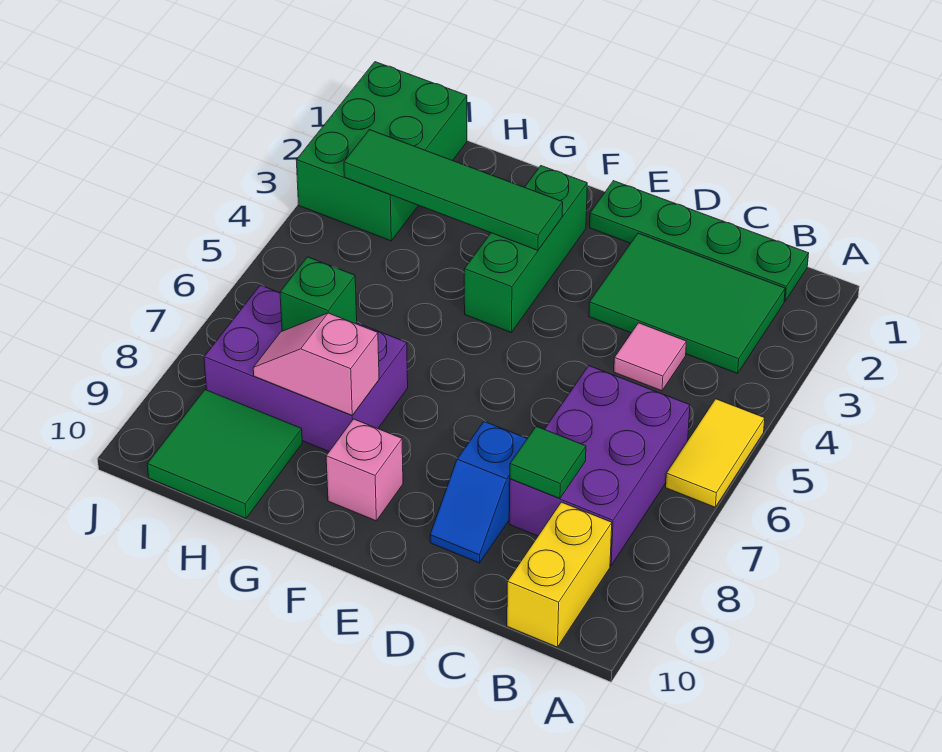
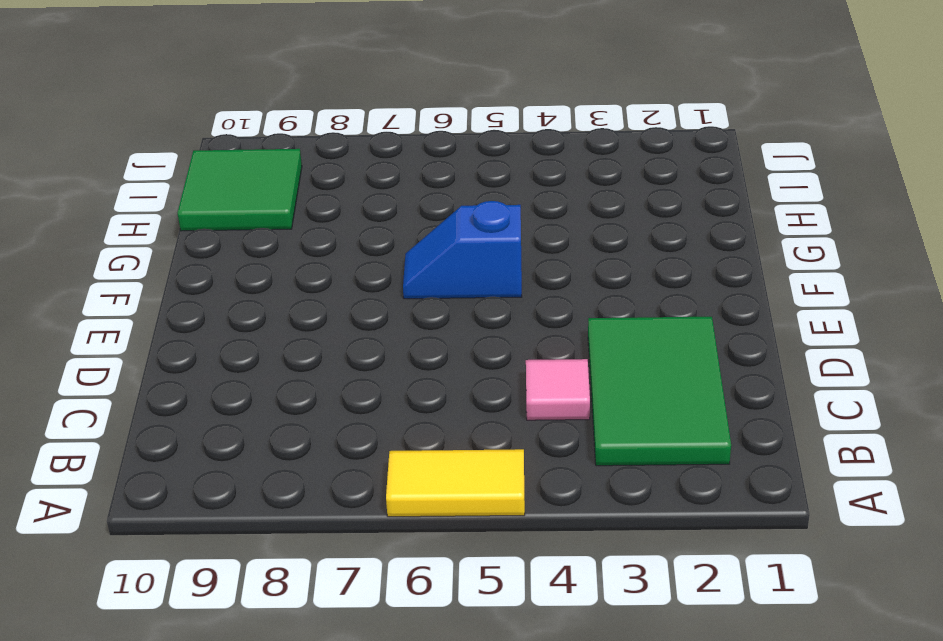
blue 1x2 slope [403,201,522,299] -> blue 1x2 slope moved to [430,422,527,563]
none -> green 1x4 plate [590,181,809,301]
none -> purple 2x3 brick [509,366,690,565]
none -> yellow 1x2 brick [507,502,612,647]

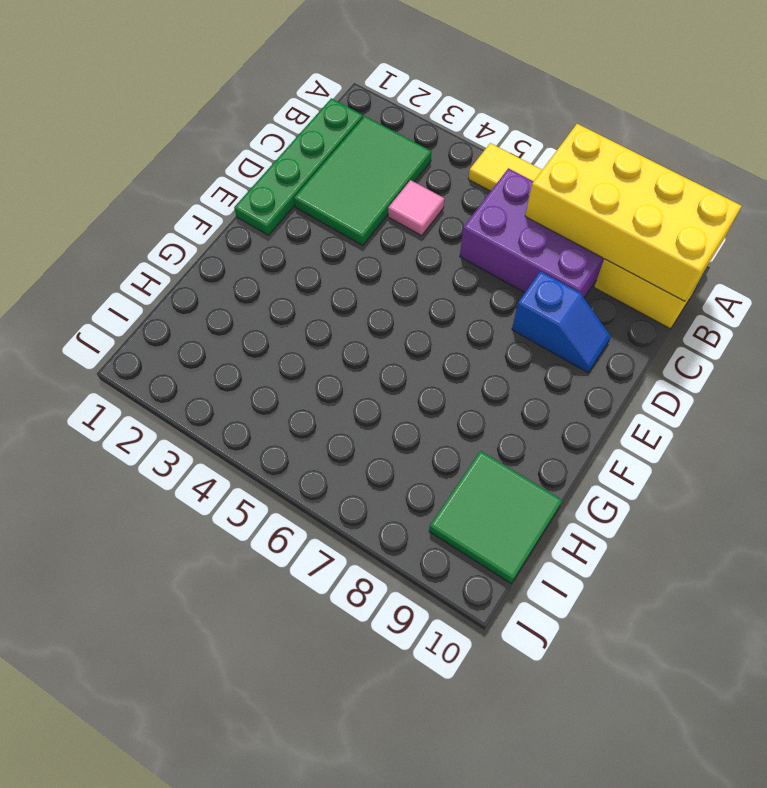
yellow 2x4 brick [525,124,741,301] -> none
none -> green 1x3 brick [464,166,587,332]
none -> pink 1x1 brick [326,419,403,521]
none -> purple 2x3 brick [204,285,408,451]

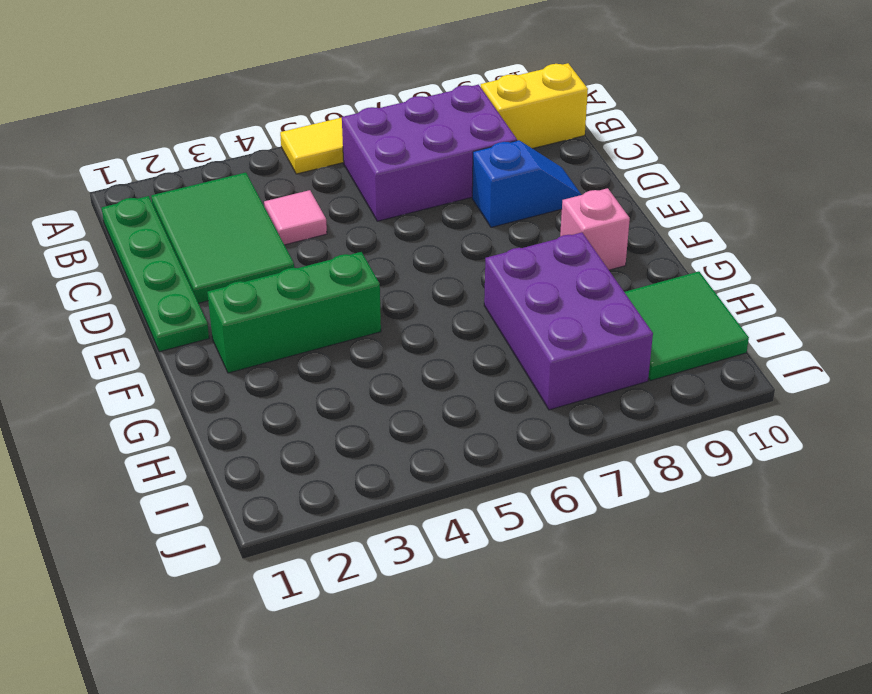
none -> green 2x3 brick [296,62,467,241]
none -> green 1x1 tile [510,426,586,498]
none -> green 1x4 tile [344,130,563,250]

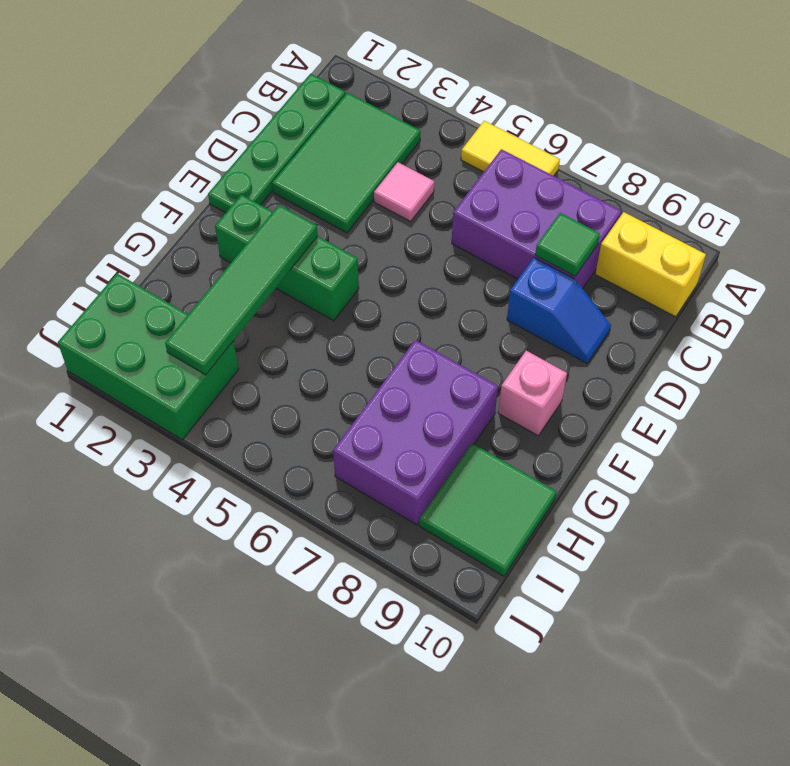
none -> pink 1x2 slope [253,313,379,415]
none -> green 1x1 brick [280,257,357,331]

